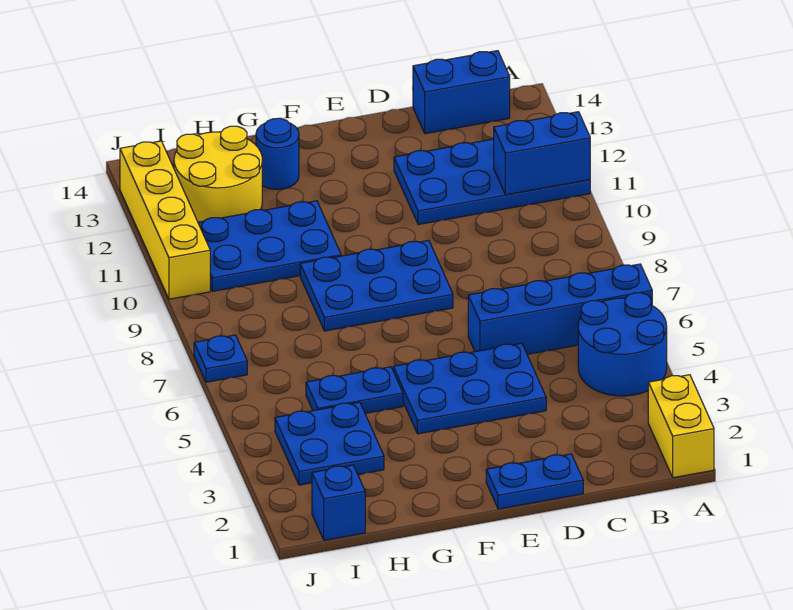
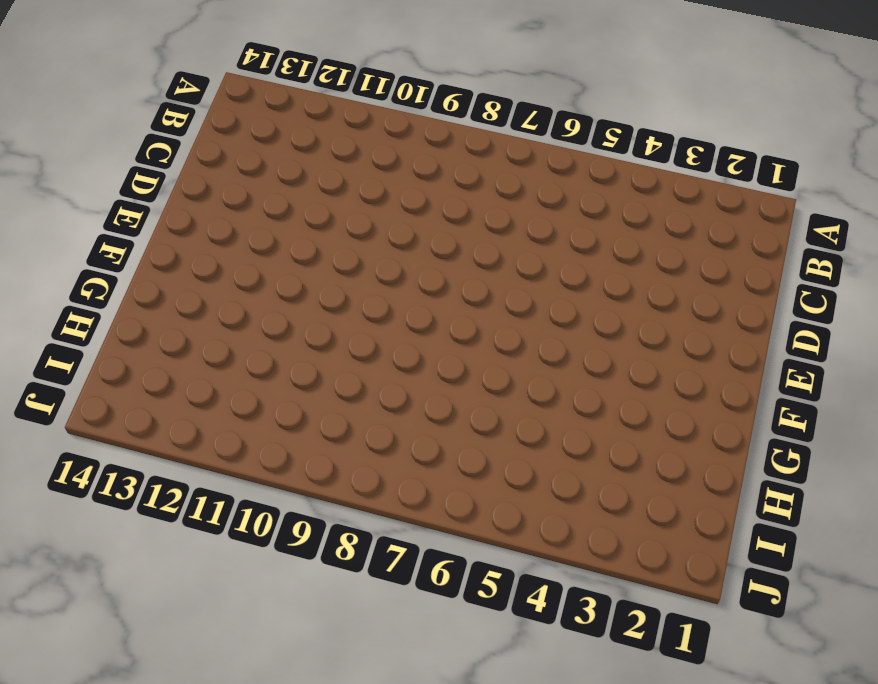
none -> yellow 1x2 brick [648,375,714,478]
none -> blue 2x2 round brick [578,293,667,396]
none -> blue 1x4 brick [468,264,652,354]

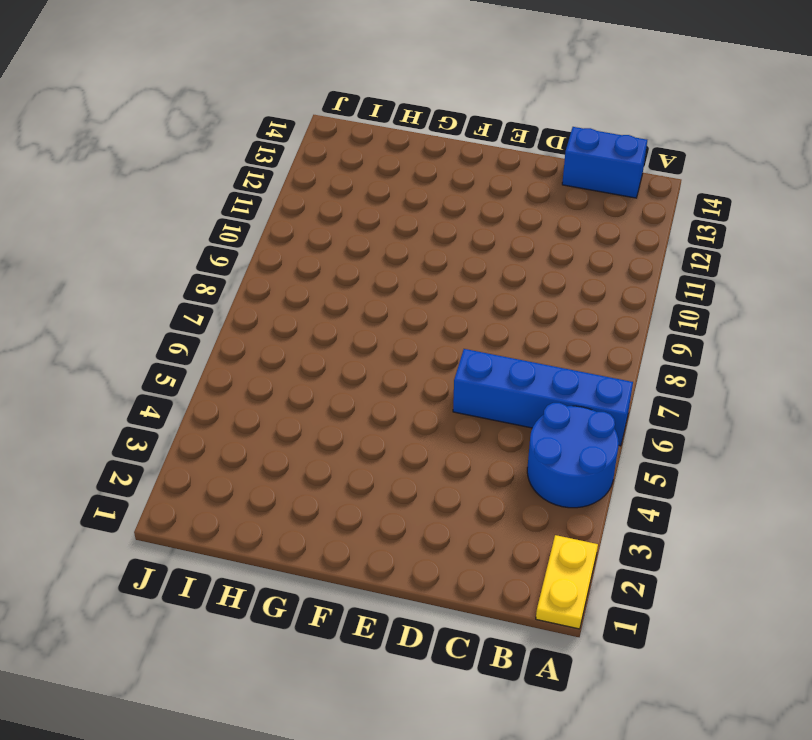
yellow 1x2 plate [536,535,598,629] -> yellow 1x2 brick [648,375,714,478]
none -> blue 2x4 plate [394,139,590,225]
none -> blue 1x2 plate [486,454,583,509]
none -> blue 2x3 plate [393,343,546,434]

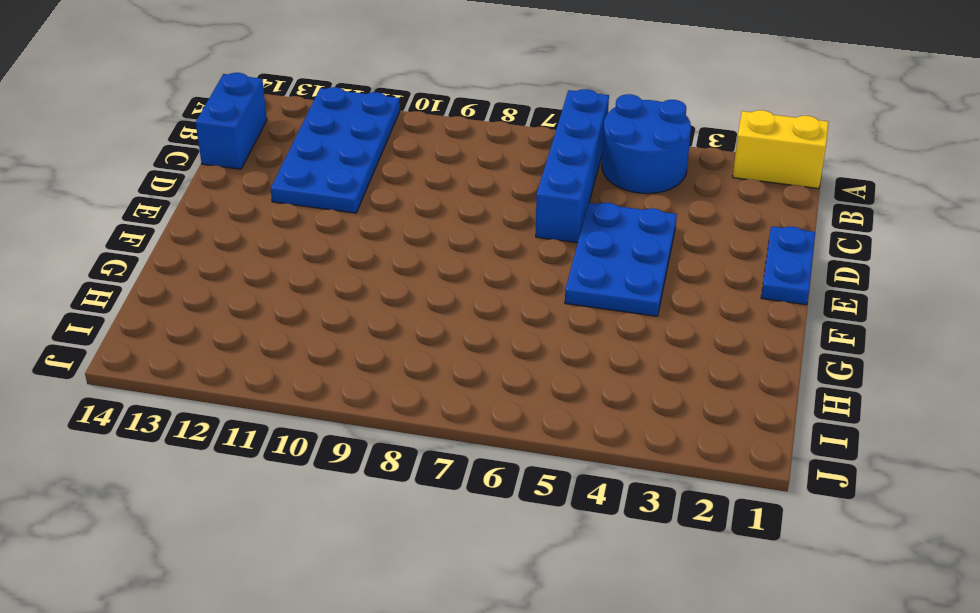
none -> blue 2x3 plate [300,240,453,331]
none -> blue 1x2 plate [306,367,403,413]
none -> blue 2x3 plate [198,201,341,291]

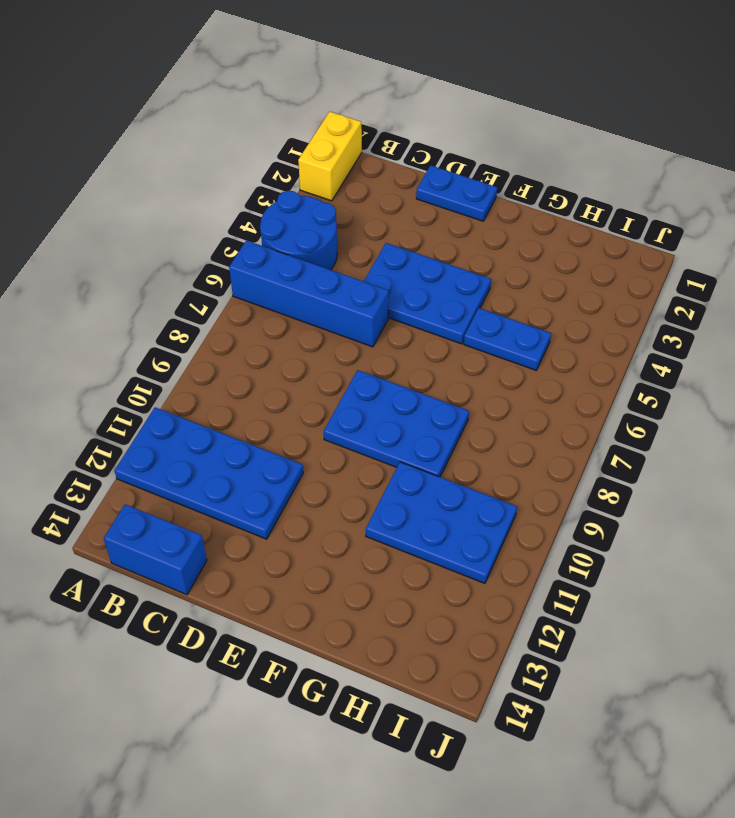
none -> blue 1x1 round brick [256,118,299,190]
none -> blue 2x2 plate [275,402,384,485]
none -> yellow 2x2 round brick [174,126,262,222]

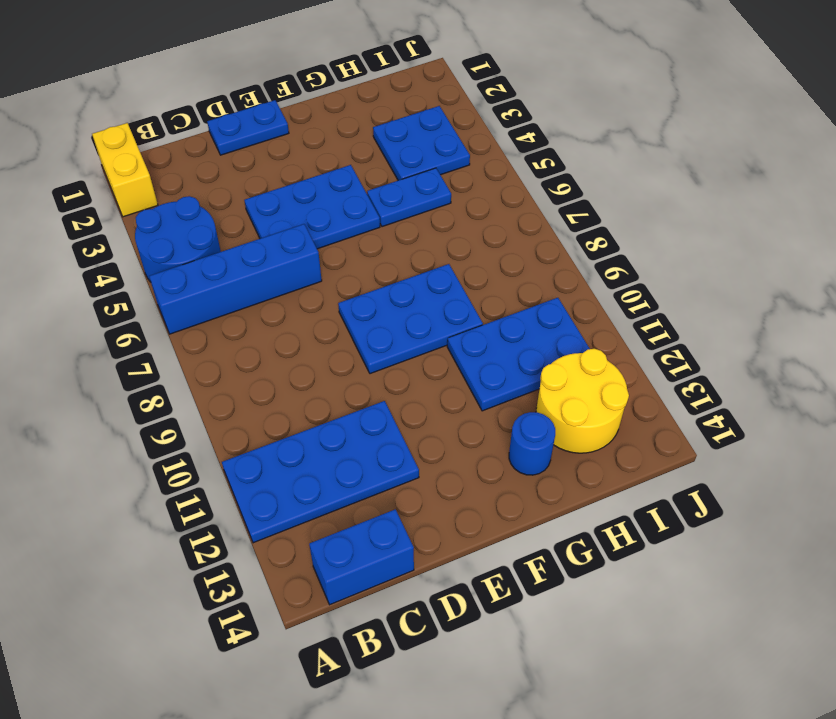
none -> blue 1x1 brick [312,465,365,540]
none -> blue 1x1 plate [194,335,247,382]
none -> yellow 1x4 brick [120,141,210,299]

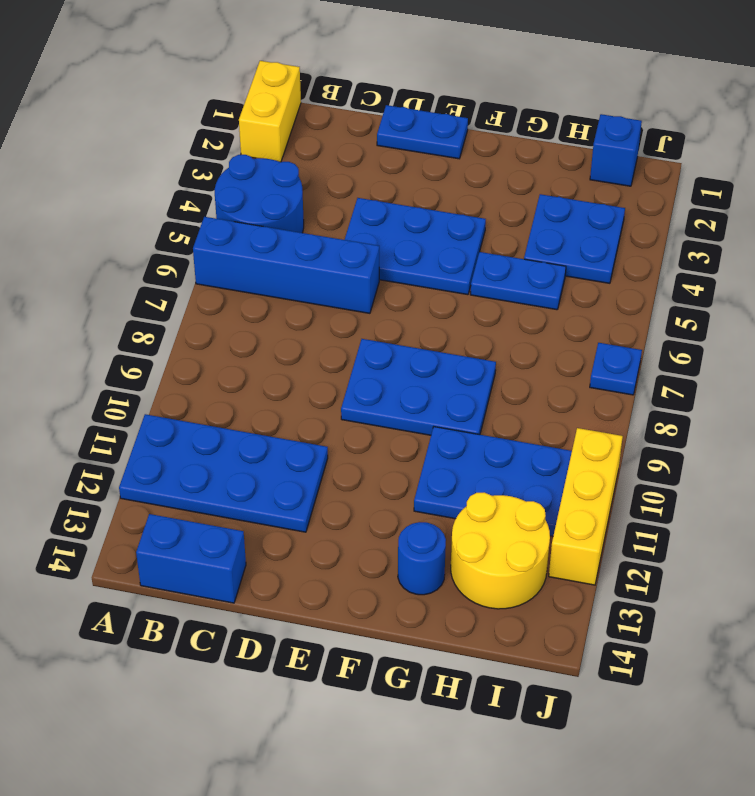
yellow 1x3 brick [549,428,623,585] -> yellow 1x4 brick [120,141,210,299]
none -> blue 1x2 brick [494,112,590,195]

